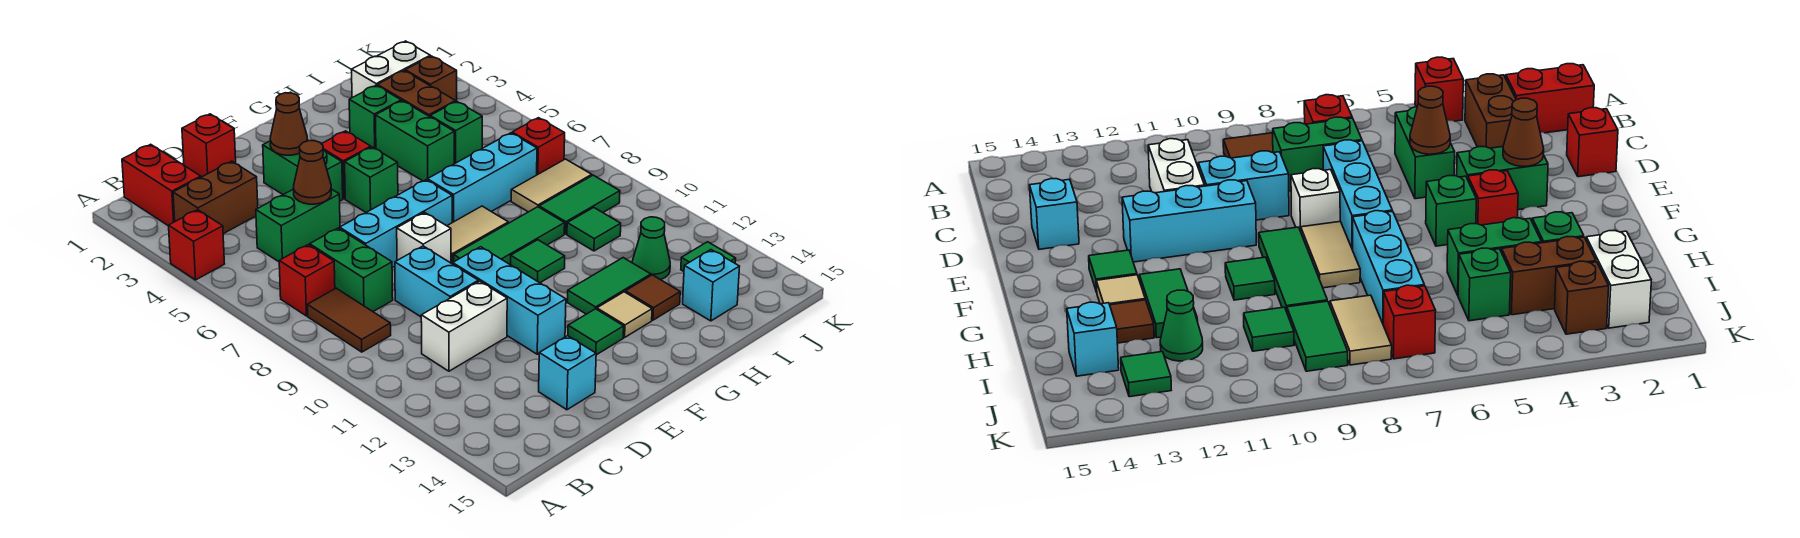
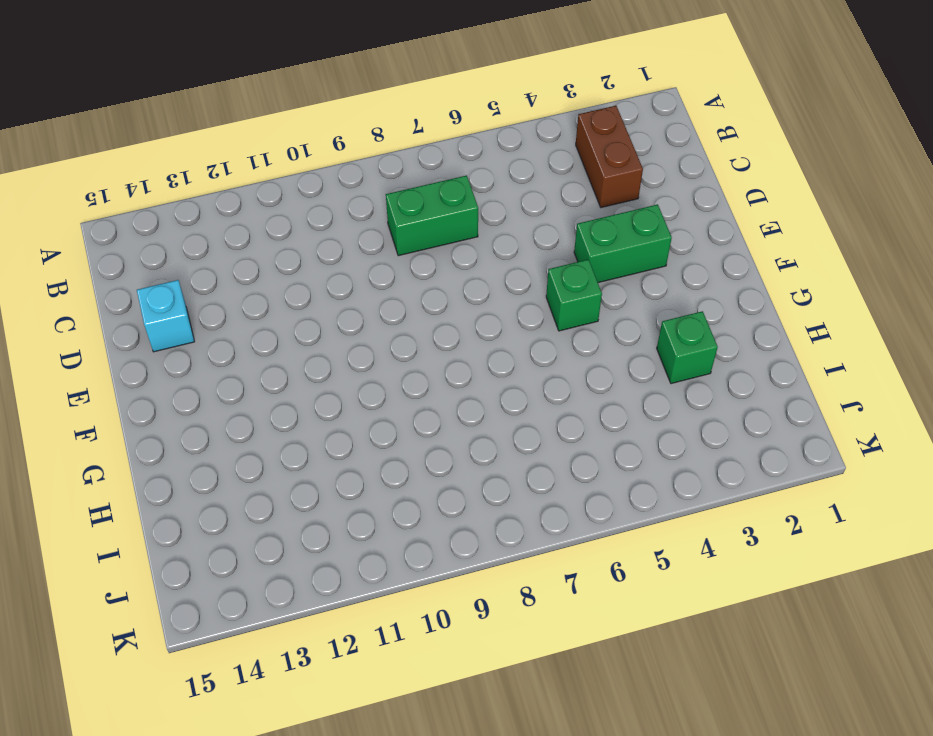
none -> red 1x1 brick [169,210,224,280]
none -> red 1x2 brick [122,144,201,226]
none -> red 1x1 brick [279,245,335,316]
none -> brown 1x2 tile [307,288,391,352]

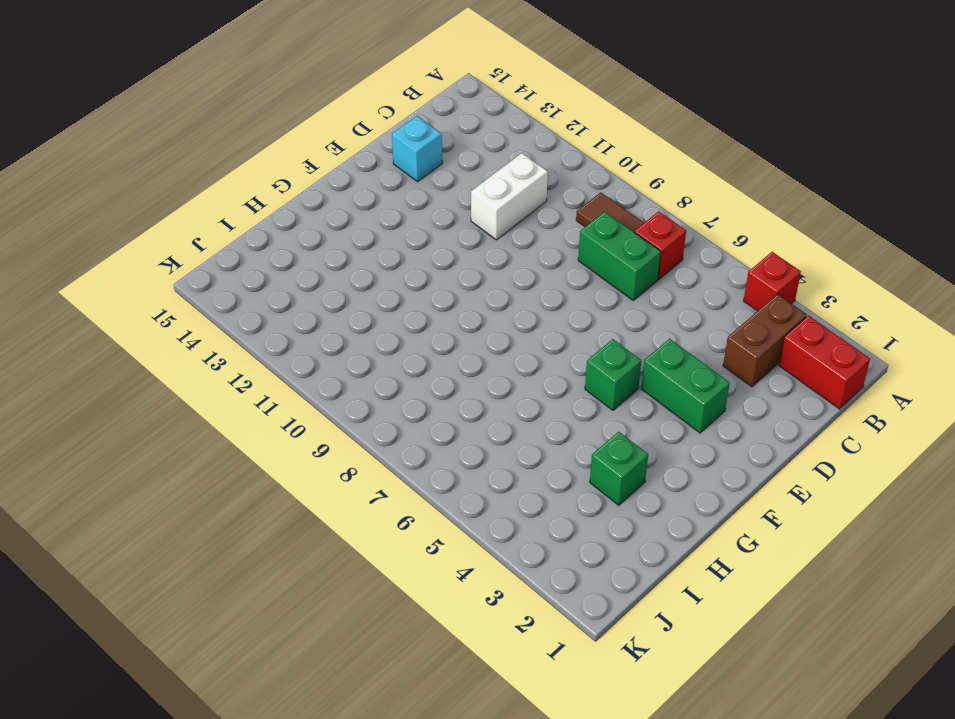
none -> green 1x2 brick [256,189,340,262]
none -> red 1x1 brick [182,114,236,177]
none -> cyan 1x3 brick [340,180,452,267]
none -> cyan 1x2 brick [395,246,478,317]

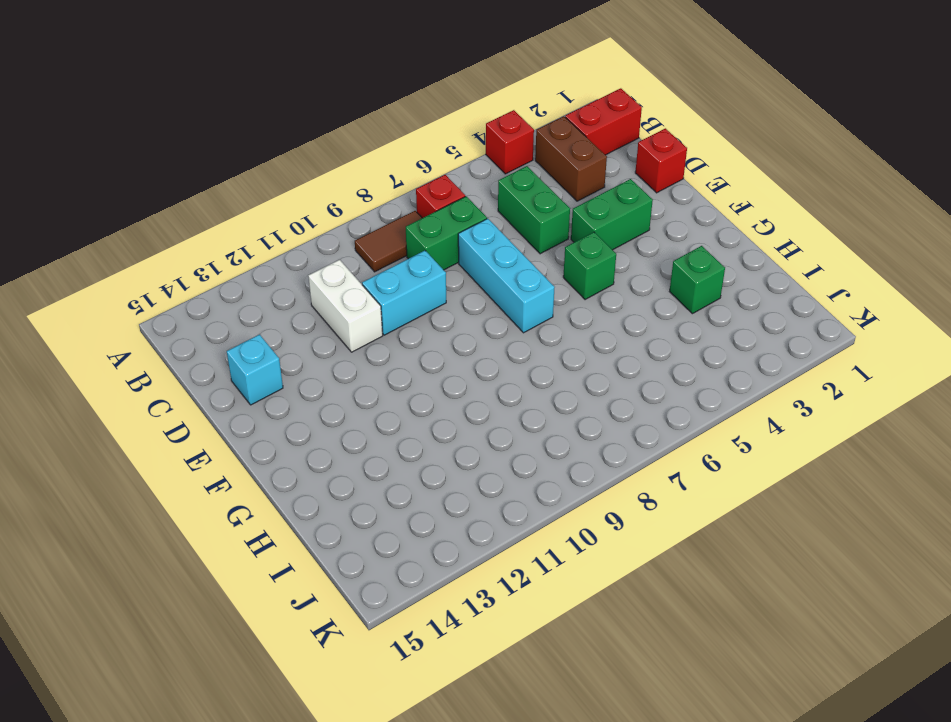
none -> white 1x1 brick [397,212,451,263]
none -> cyan 1x3 brick [453,247,566,354]
none -> red 1x1 brick [322,131,371,199]
none -> tan 1x2 tile [447,206,508,264]

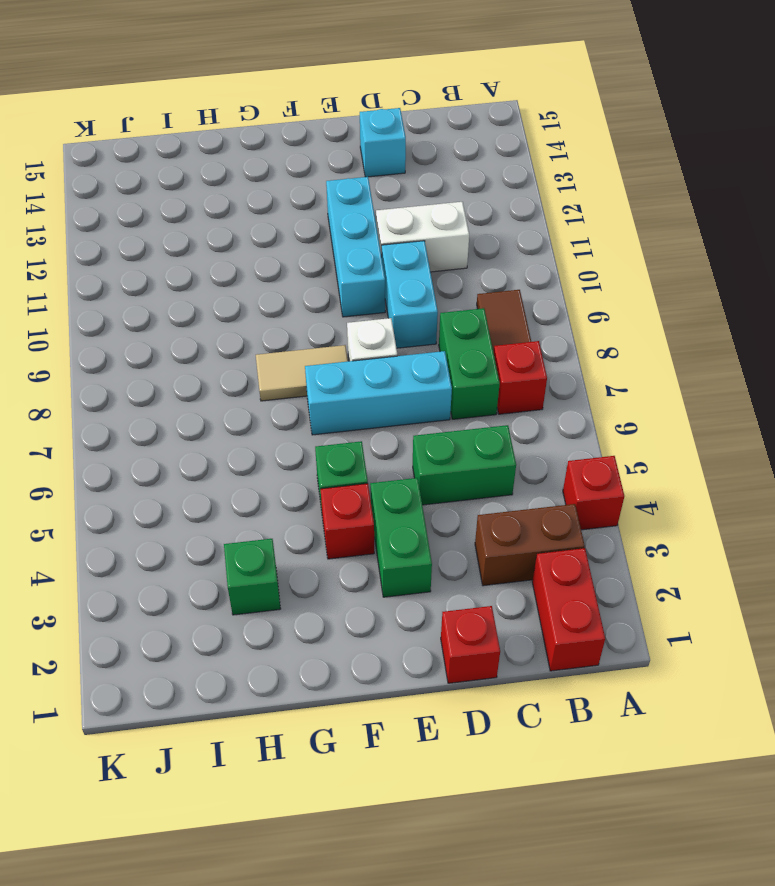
none -> green 1x3 tile [454,207,565,265]
none -> green 1x1 tile [568,309,624,355]
none -> cyan 1x3 brick [427,133,537,222]
none -> green 1x1 tile [511,240,565,283]

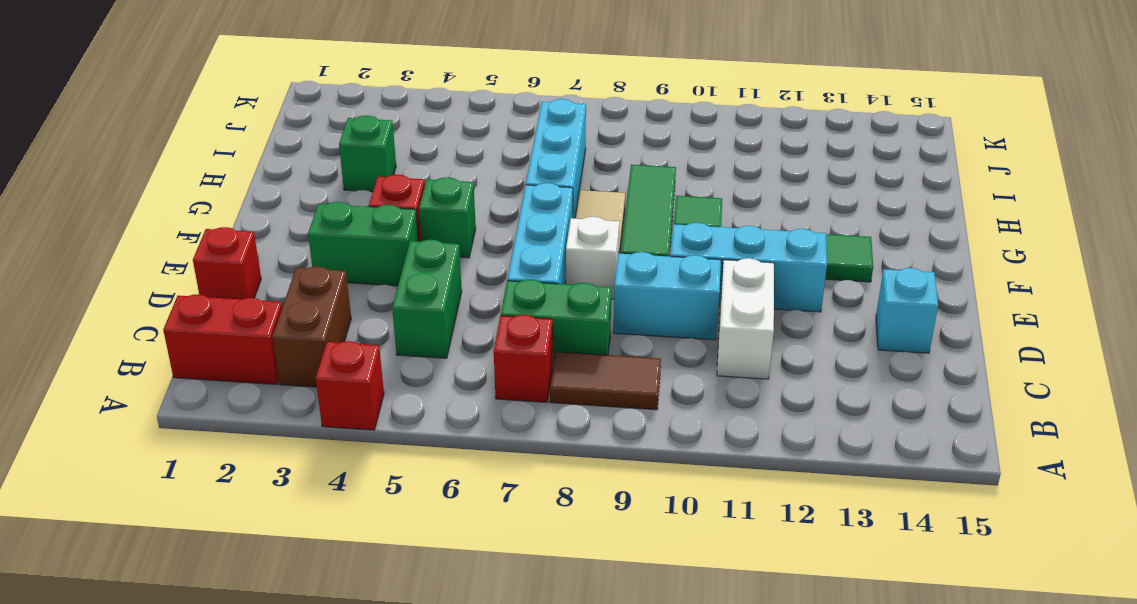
none -> green 1x2 tile [568,258,651,314]
none -> tan 1x1 tile [597,292,652,337]
none -> green 1x2 brick [375,101,454,181]
none -> brown 1x1 tile [625,275,680,320]

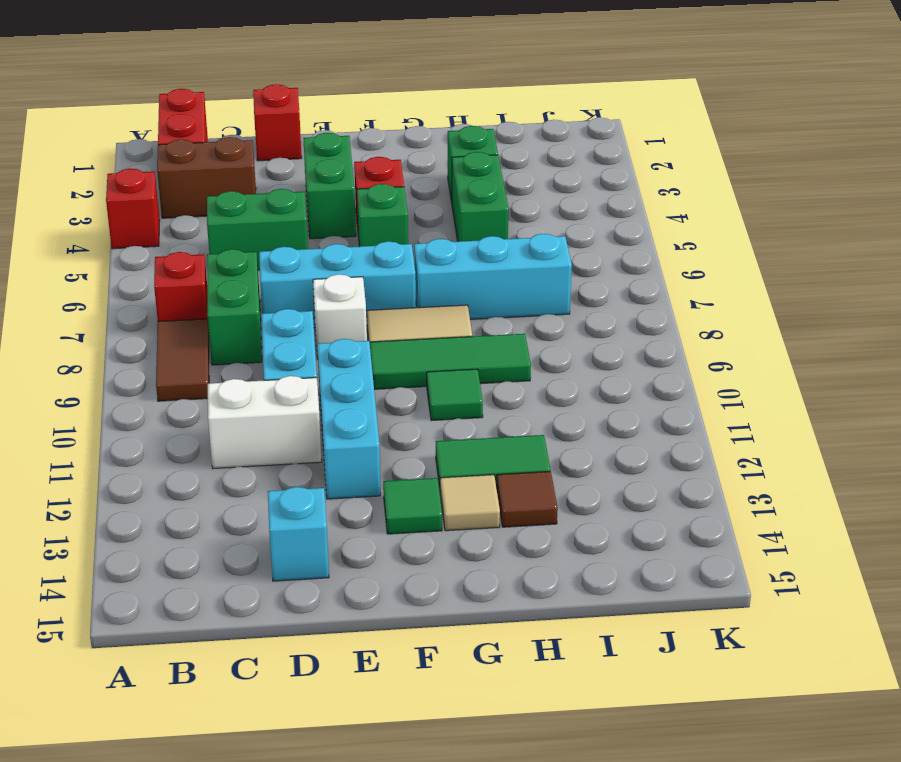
none -> white 1x2 brick [352,41,430,98]
none -> brown 1x2 brick [377,71,456,117]
none -> green 1x1 brick [430,101,482,164]
none -> tan 1x2 tile [511,159,592,212]

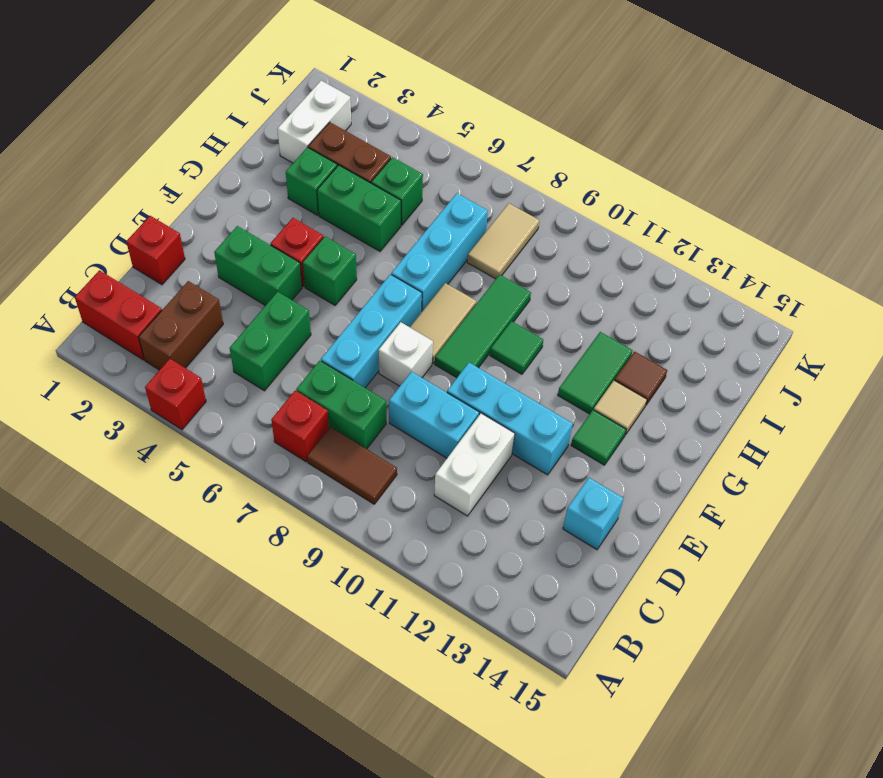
none -> green 1x2 tile [539,175,620,234]
none -> green 1x1 tile [567,207,621,251]
none -> green 1x1 cone [632,217,670,280]
none -> cyan 1x1 brick [683,250,740,321]

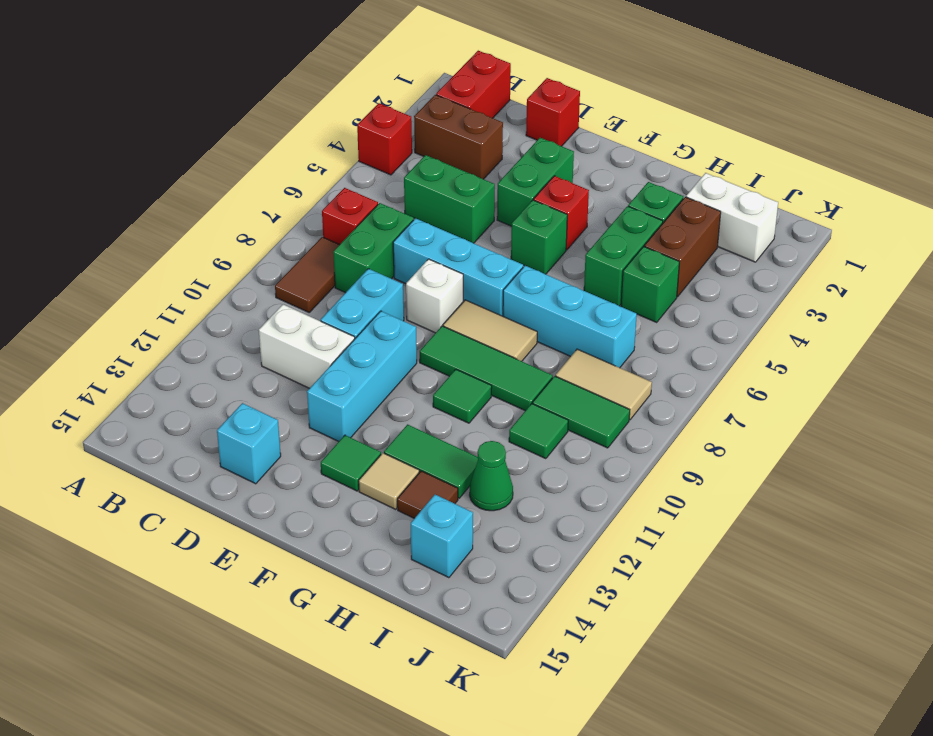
none -> brown 1x1 brick [405,56,457,101]
none -> red 1x1 brick [512,118,565,175]
none -> green 1x1 tile [681,242,736,271]
none -> brown 1x1 cone [293,141,331,204]

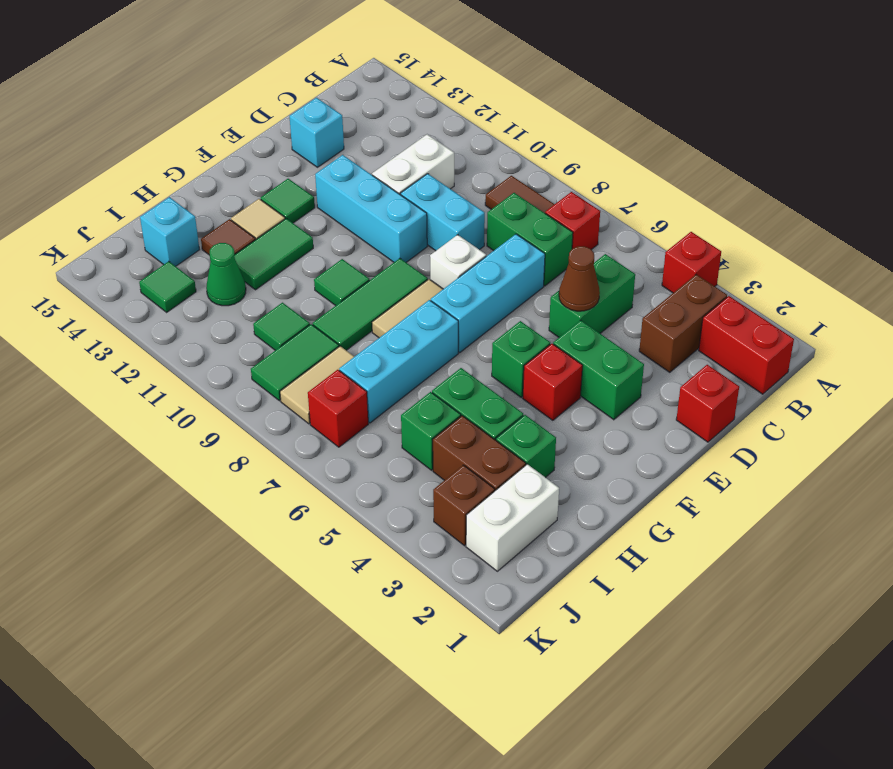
none -> brown 1x1 cone [270,93,308,155]

